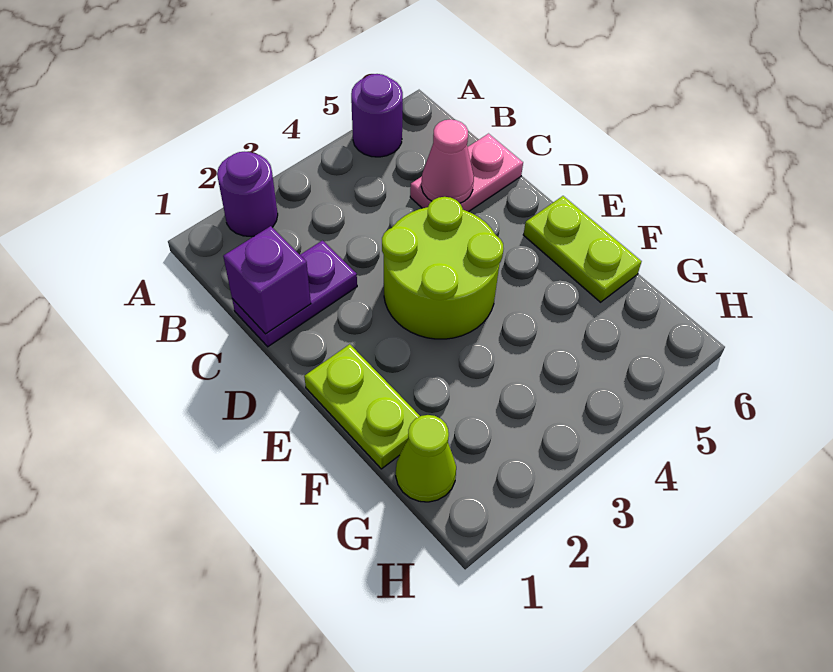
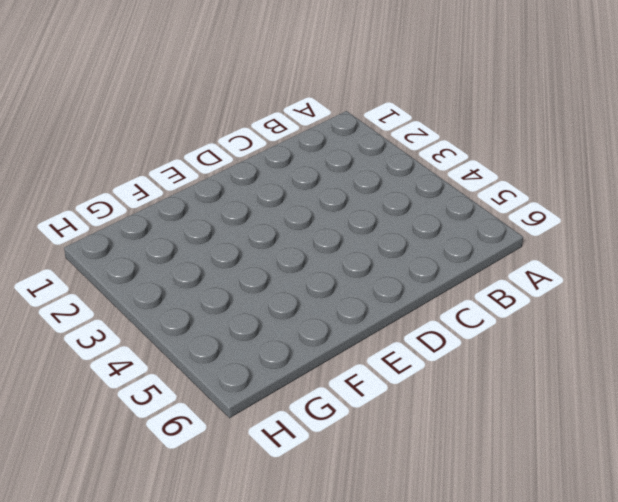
none -> purple 1x1 round brick [217,152,278,237]
none -> purple 1x1 round brick [351,74,403,157]

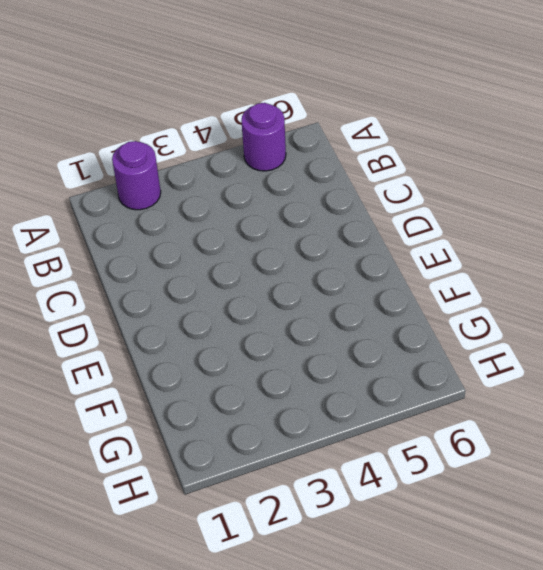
none -> purple 1x2 plate [232,241,357,347]
none -> pink 1x2 plate [410,134,523,212]

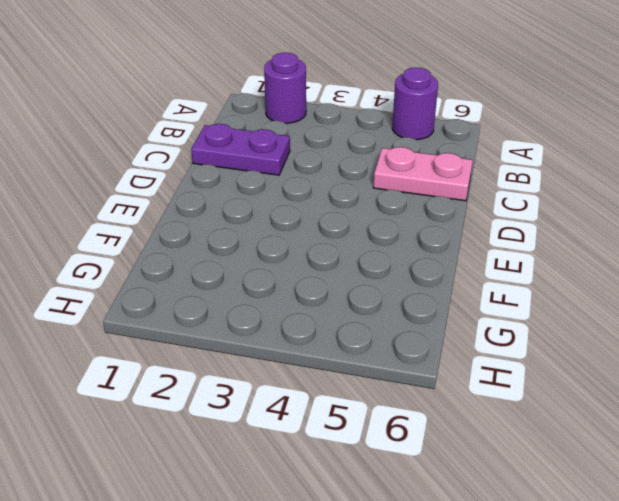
none -> lime 2x2 round brick [382,197,504,339]
none -> lime 1x2 plate [304,344,420,469]

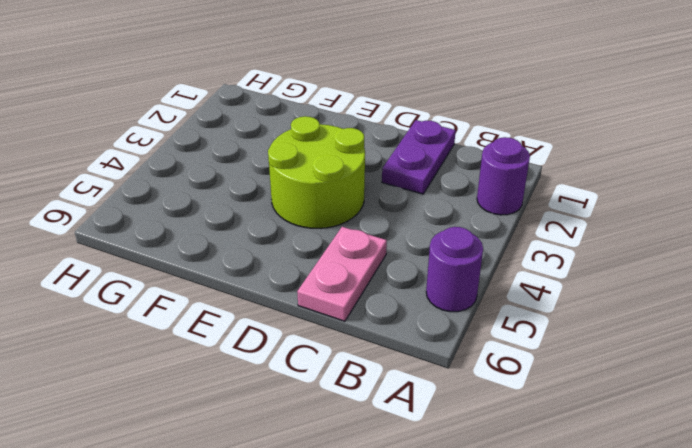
none -> lime 1x2 plate [304,344,420,469]
none -> lime 1x2 plate [523,196,642,302]

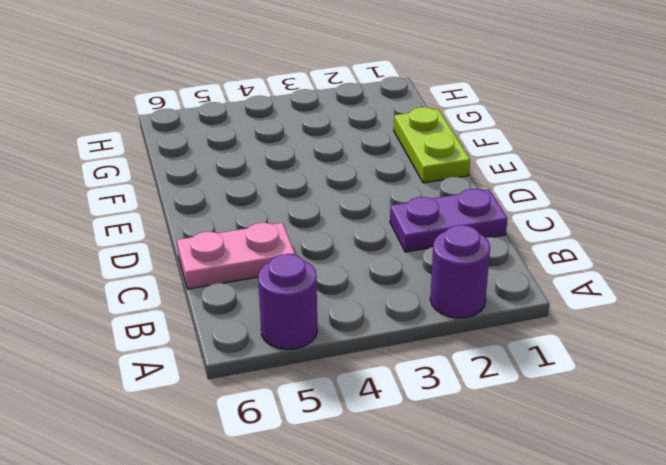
none -> lime 2x2 round brick [382,197,504,339]
none -> lime 1x2 plate [523,196,642,302]

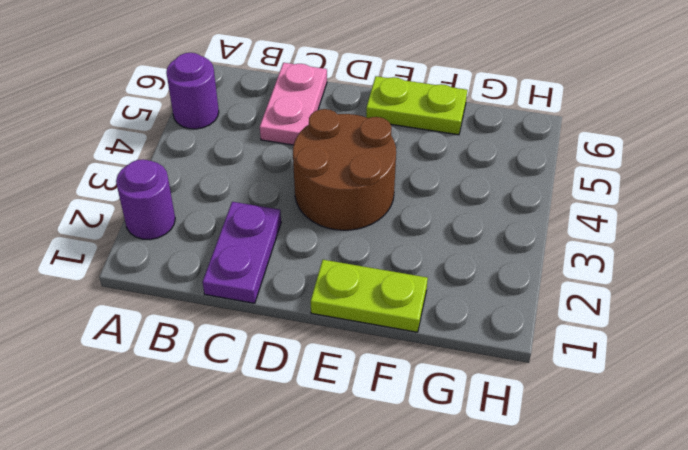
brown 2x2 round brick [293,109,396,230] -> lime 2x2 round brick [382,197,504,339]
none -> lime 1x1 cone [396,415,456,502]
none -> purple 1x1 brick [223,226,311,334]

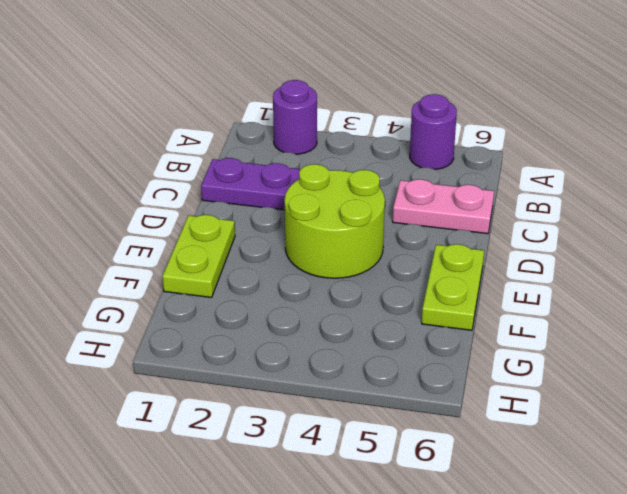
none -> lime 1x1 cone [396,415,456,502]
none -> purple 1x1 brick [223,226,311,334]

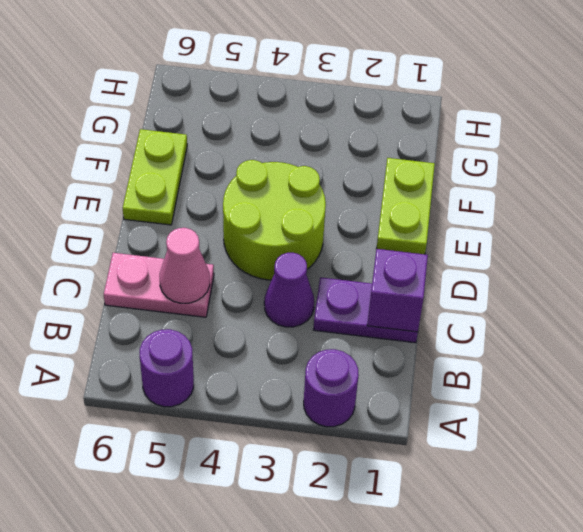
purple 1x1 cone [264,253,314,327] -> none
none -> lime 1x1 cone [396,415,456,502]

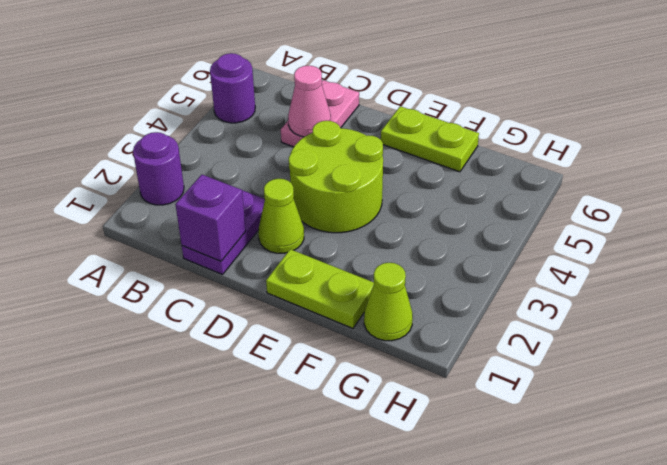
lime 1x1 cone [258,179,304,253] -> none

